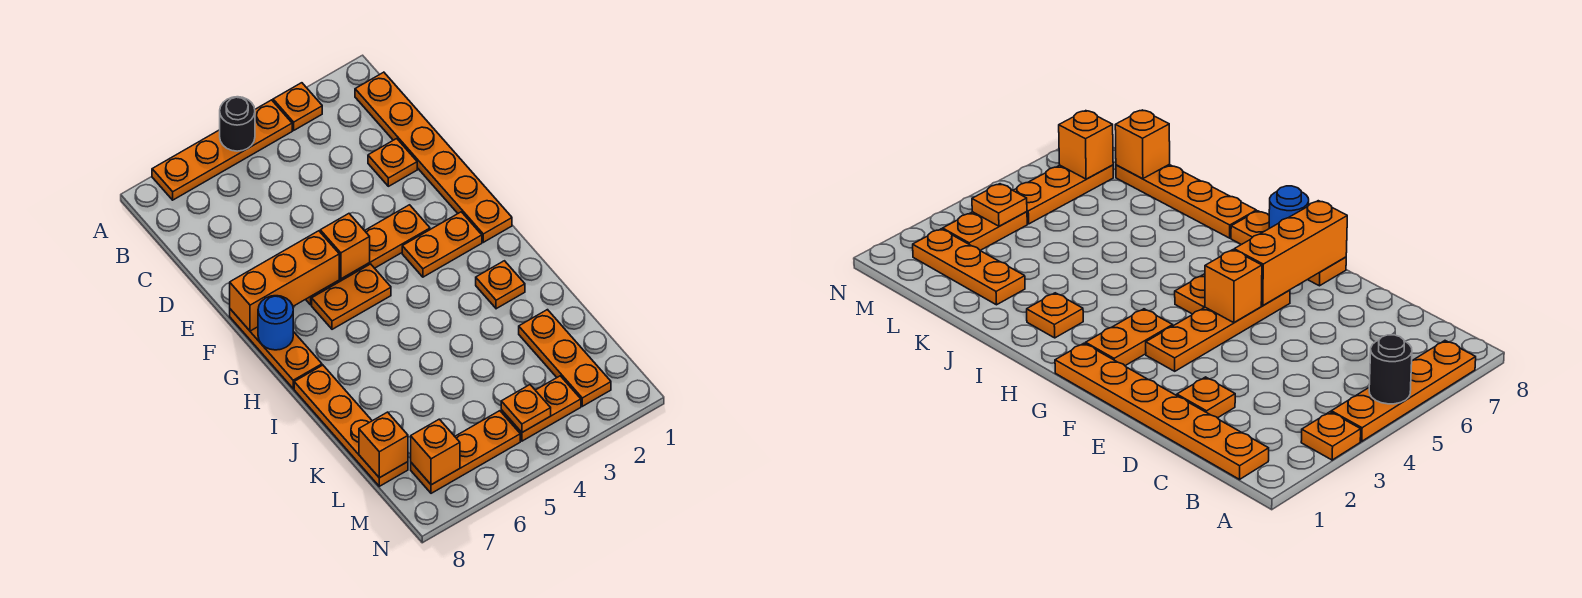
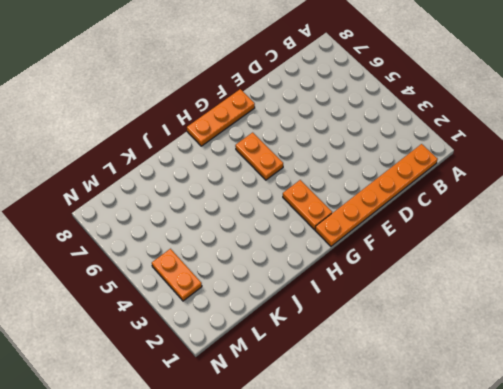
none -> orange 1x1 plate [273,83,322,130]
none -> orange 1x4 plate [152,100,292,200]
none -> orange 1x1 plate [368,139,417,186]

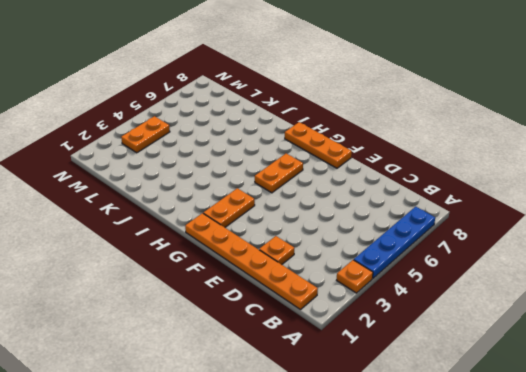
blue 1x4 plate [354,207,435,278] -> orange 1x4 plate [152,100,292,200]
none -> orange 1x4 plate [306,205,430,305]
none -> orange 1x1 plate [476,261,525,309]
none -> orange 1x4 plate [294,365,408,486]

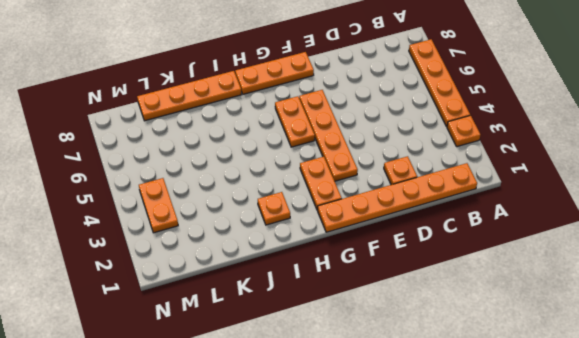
none -> orange 1x3 plate [519,310,611,406]
none -> orange 1x3 plate [411,411,520,493]
none -> black 1x1 round brick [220,97,255,151]

